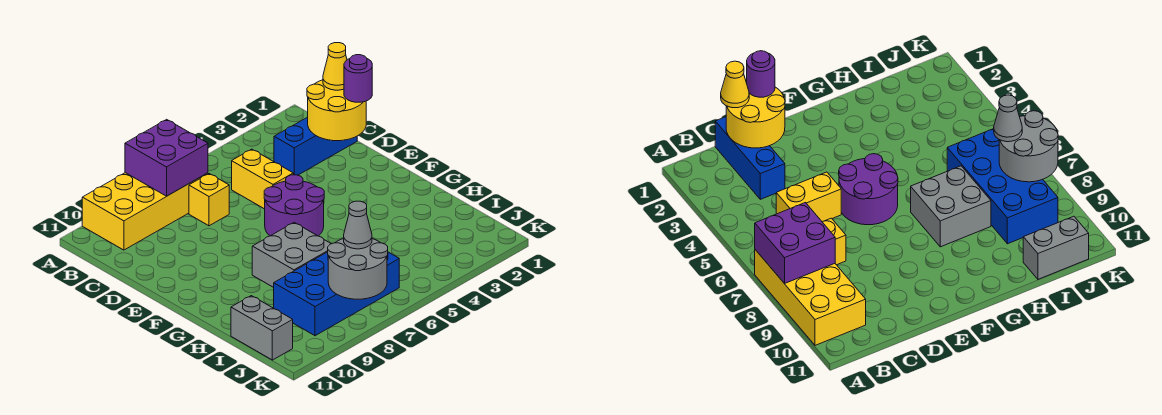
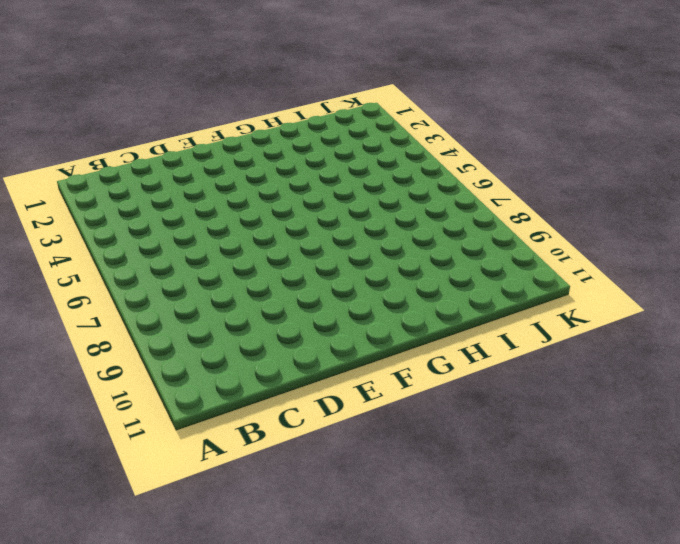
none -> yellow 2x4 brick [82,173,208,250]
none -> blue 1x3 brick [274,117,357,175]
none -> yellow 1x2 brick [232,149,293,209]

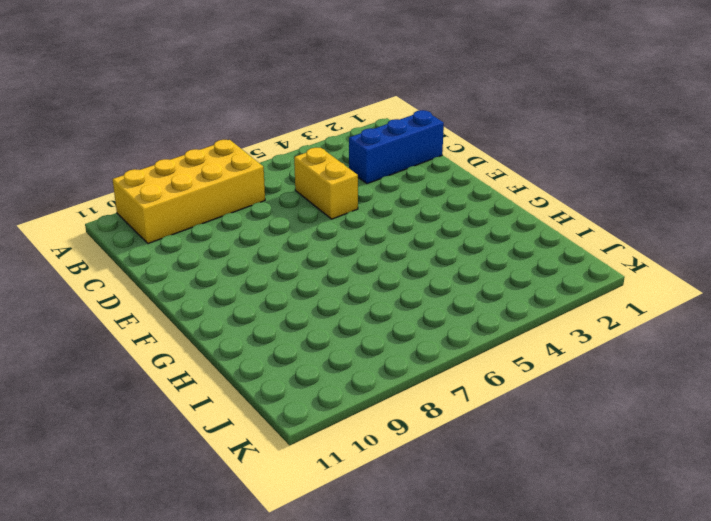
none -> yellow 1x1 brick [189,174,229,226]
none -> purple 2x2 round brick [264,175,324,236]
none -> grey 2x2 brick [252,223,331,287]

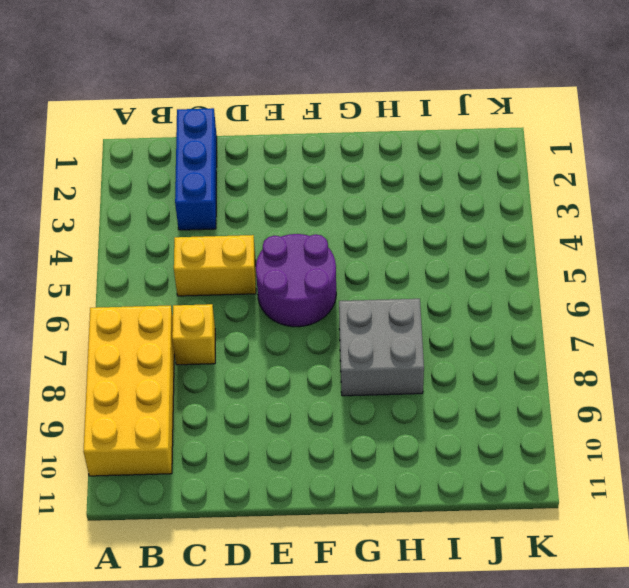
none -> blue 2x4 brick [274,252,399,336]
none -> grey 1x2 brick [231,296,293,360]
none -> purple 2x2 brick [125,119,208,196]

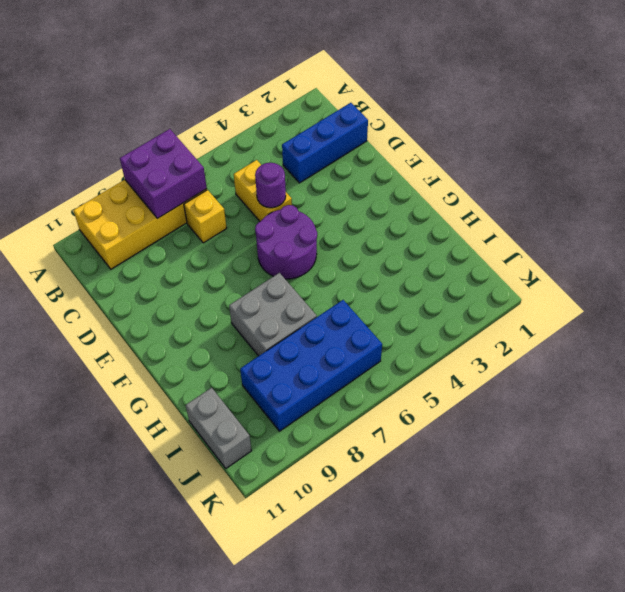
purple 1x1 round brick [255,163,286,208] -> purple 1x1 round brick moved to [344,55,372,102]
none -> yellow 2x2 round brick [307,80,366,141]
none -> grey 2x2 round brick [328,239,388,299]
none -> yellow 1x1 cone [323,43,347,90]

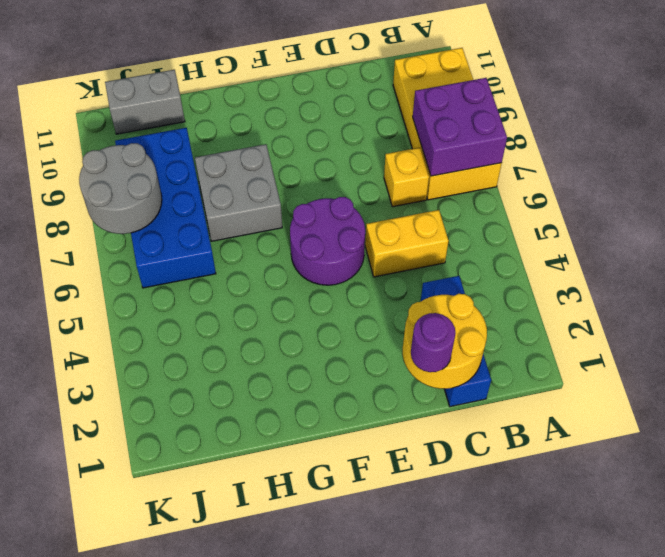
none -> yellow 1x1 cone [323,43,347,90]
none -> grey 1x1 cone [344,201,372,249]

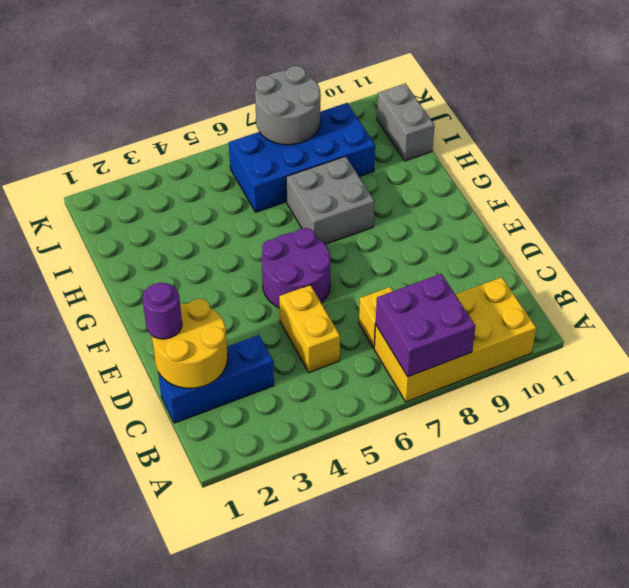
none -> yellow 1x1 cone [323,43,347,90]
none -> grey 1x1 cone [344,201,372,249]

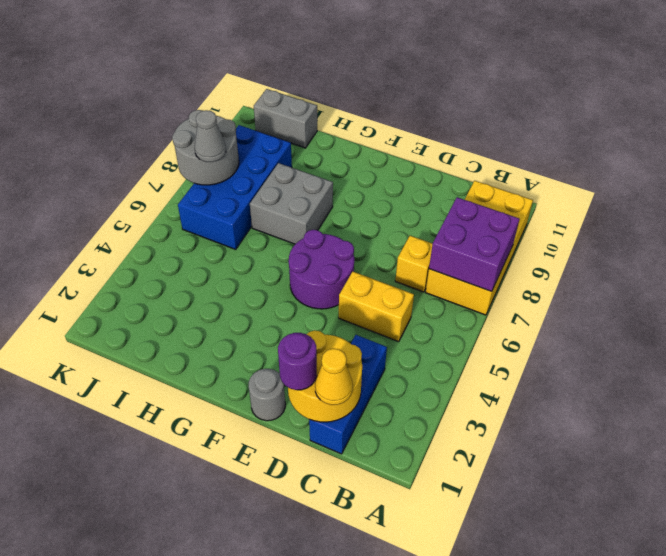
grey 1x1 round brick [249,369,285,421] -> none

